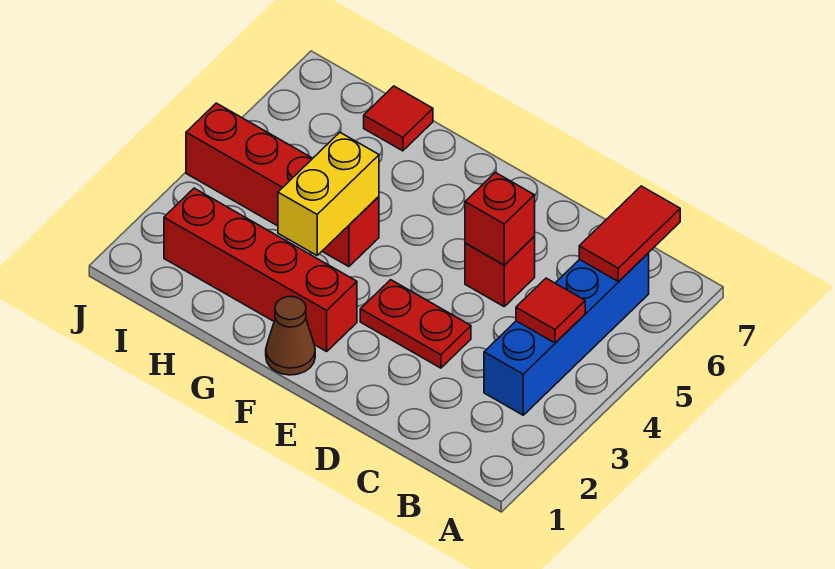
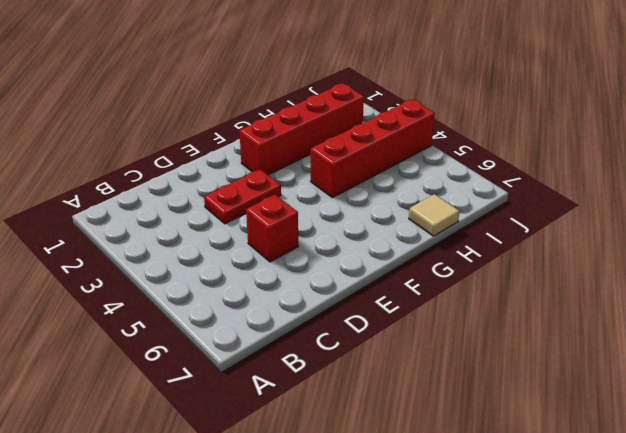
tan 1x1 tile [409,194,459,236] -> red 1x1 tile [364,86,433,151]
none -> blue 1x4 brick [484,253,649,415]
none -> brown 1x1 cone [266,297,315,375]

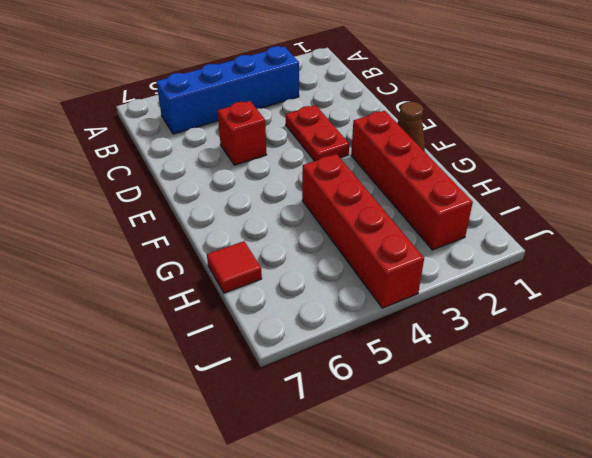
none -> red 1x1 tile [516,278,585,343]
none -> red 1x2 tile [579,186,680,281]

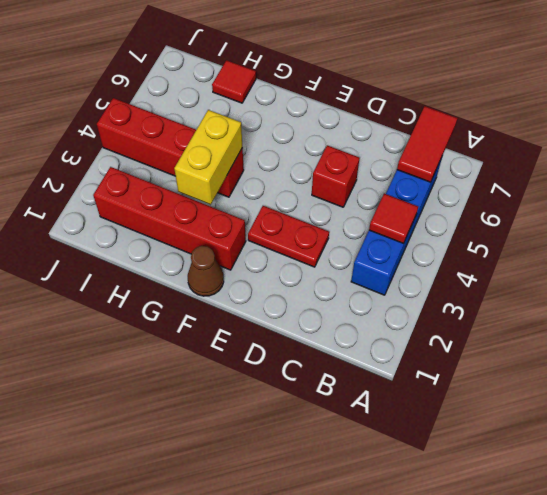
none -> red 1x1 brick [465,172,535,265]

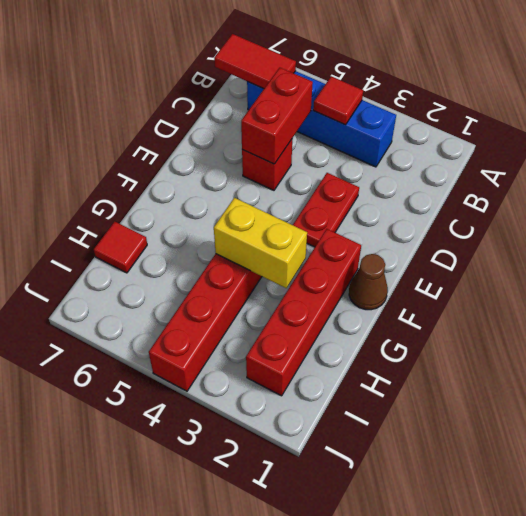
red 1x2 brick [241,68,313,164] -> red 1x1 brick [465,172,535,265]

